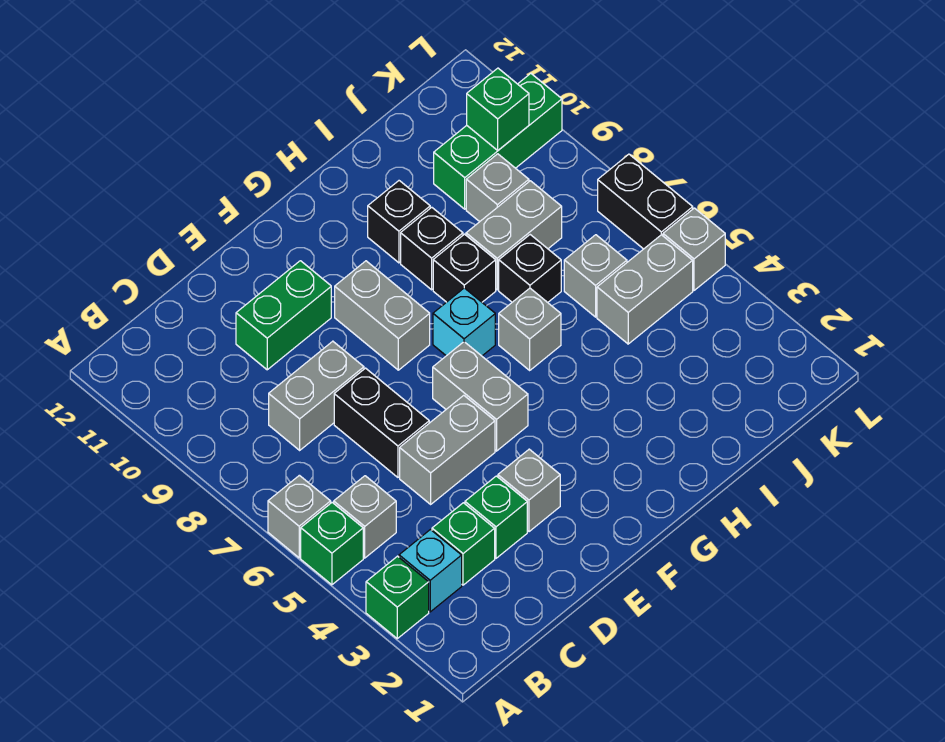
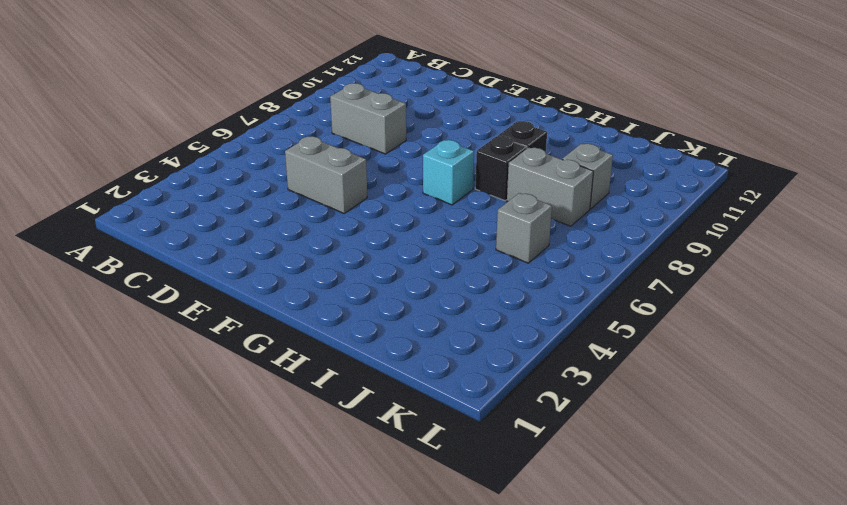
none -> green 1x1 brick [366,556,429,638]
none -> green 1x1 brick [301,503,363,585]
none -> grey 1x1 brick [268,475,331,558]

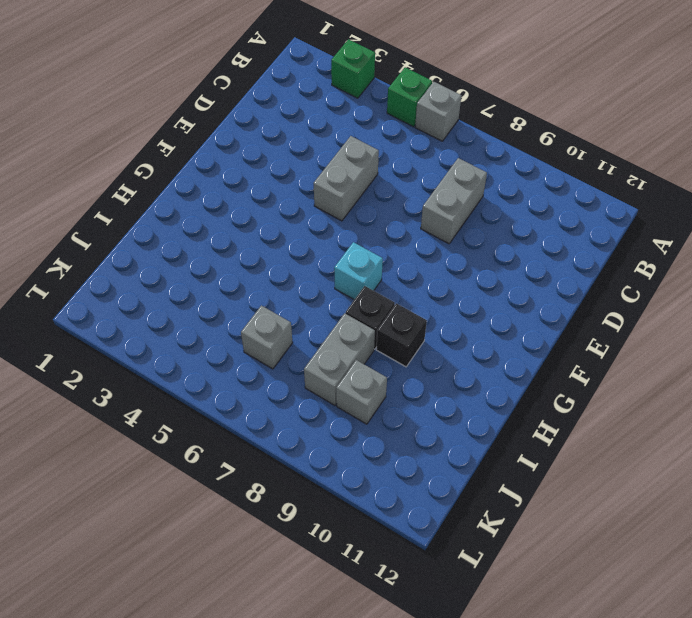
none -> cyan 1x1 brick [399,530,462,612]
none -> grey 1x1 brick [334,476,396,558]
none -> green 1x1 brick [432,503,495,585]

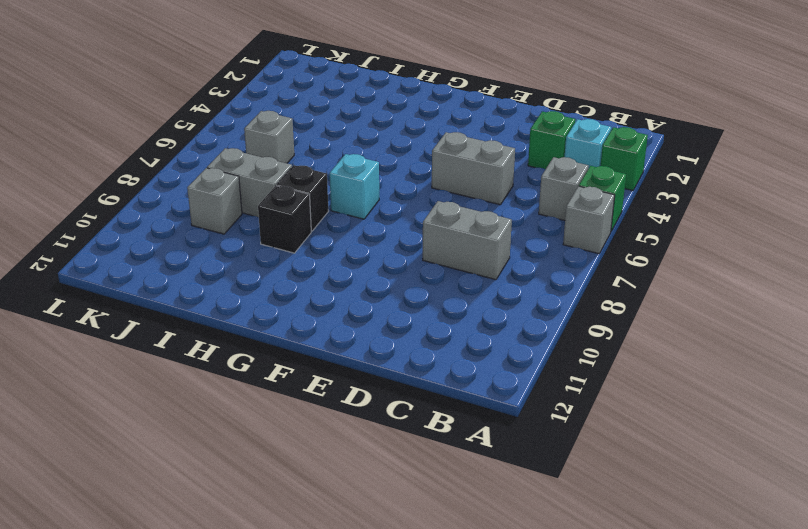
none -> green 1x1 brick [465,476,527,558]
none -> black 1x2 brick [334,368,429,477]
none -> green 1x2 brick [236,261,331,370]

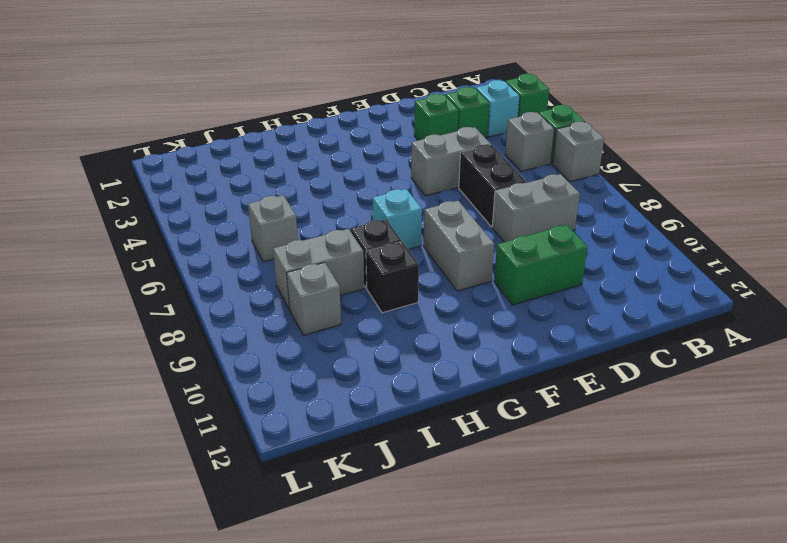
none -> grey 1x1 brick [498,449,560,532]
none -> grey 1x2 brick [433,342,528,451]
none -> grey 1x1 brick [499,288,561,370]

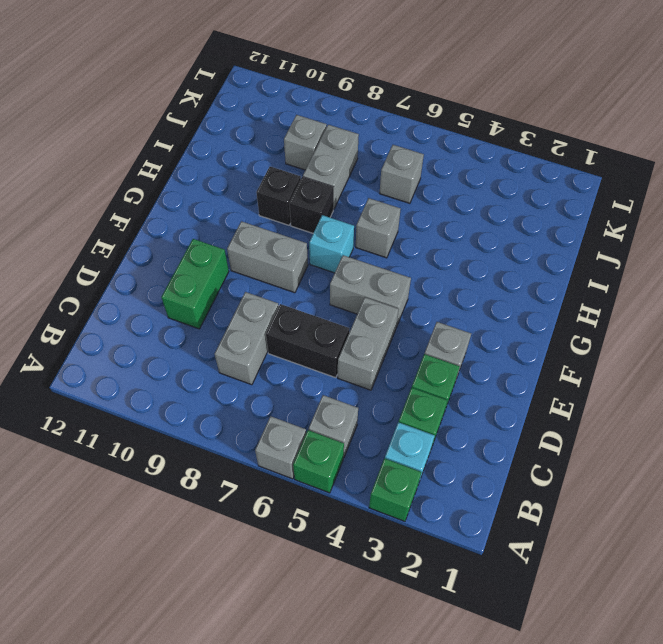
none -> black 1x1 brick [368,181,430,263]
none -> black 1x1 brick [499,235,561,302]
none -> grey 1x2 brick [597,235,693,344]

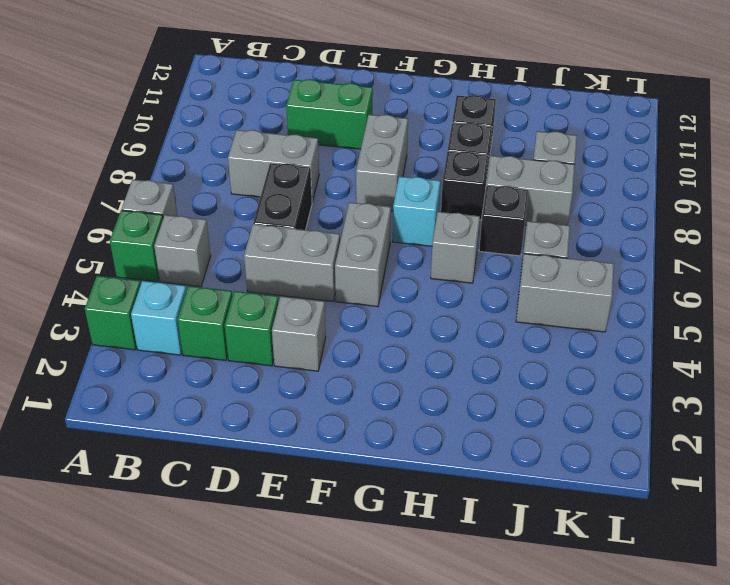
none -> green 1x3 brick [434,74,562,209]
none -> grey 1x1 brick [663,208,725,290]
none -> black 1x2 brick [598,154,693,249]

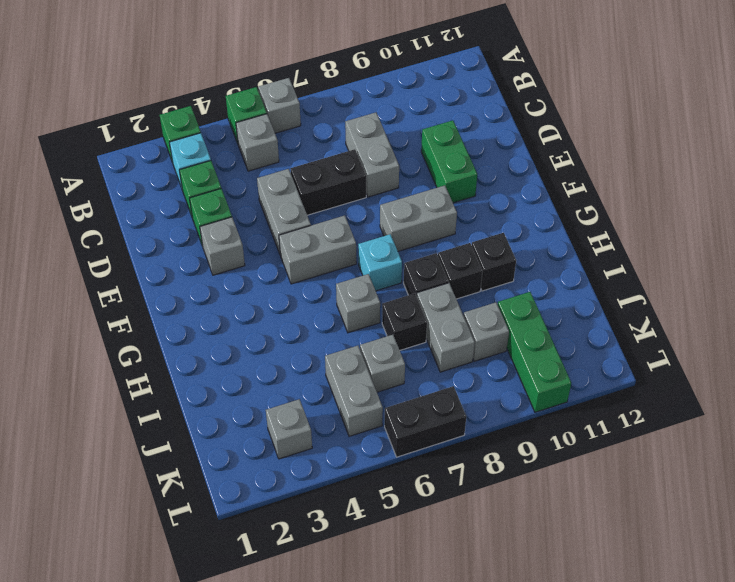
grey 1x1 brick [266,399,312,459] -> grey 1x1 brick moved to [663,208,725,290]
none -> green 1x1 brick [467,68,529,150]

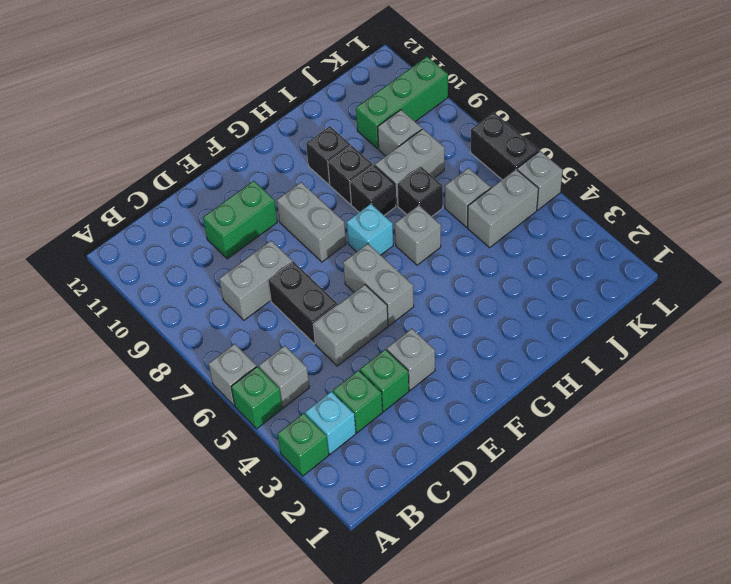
none -> green 1x1 brick [467,68,529,150]

